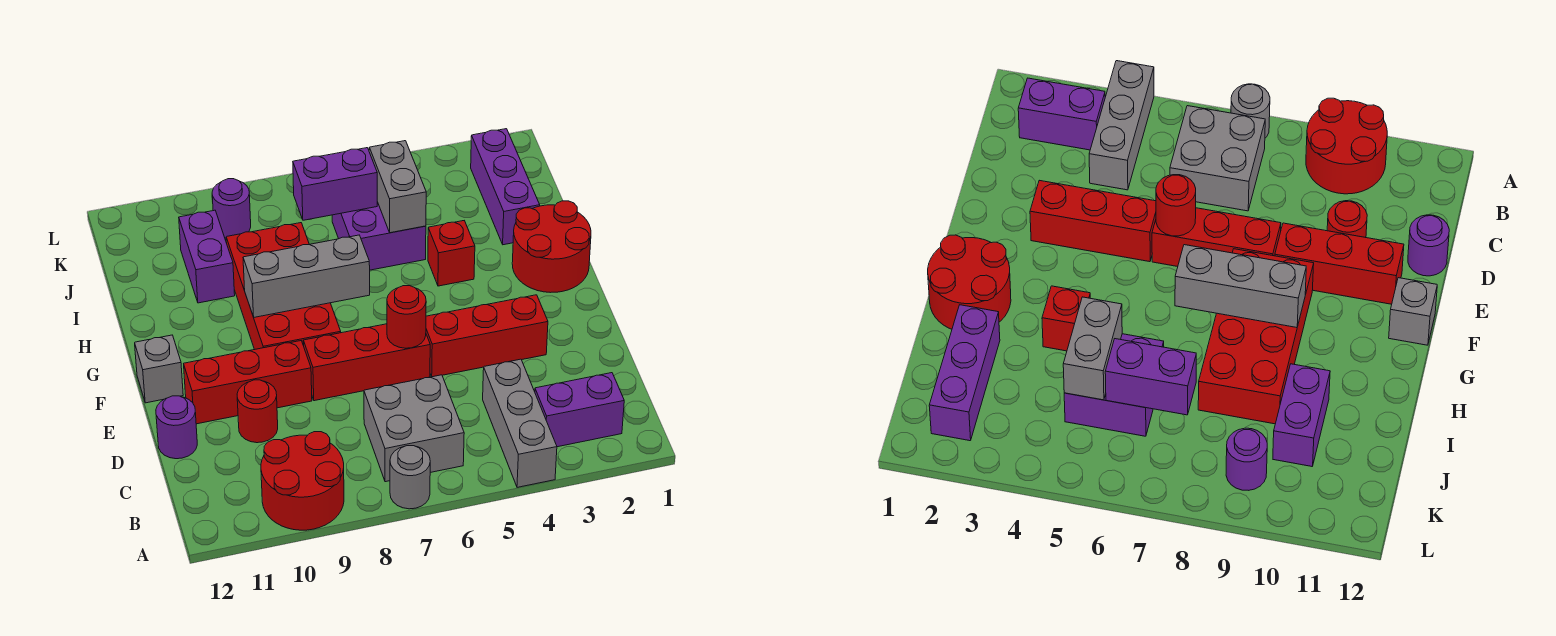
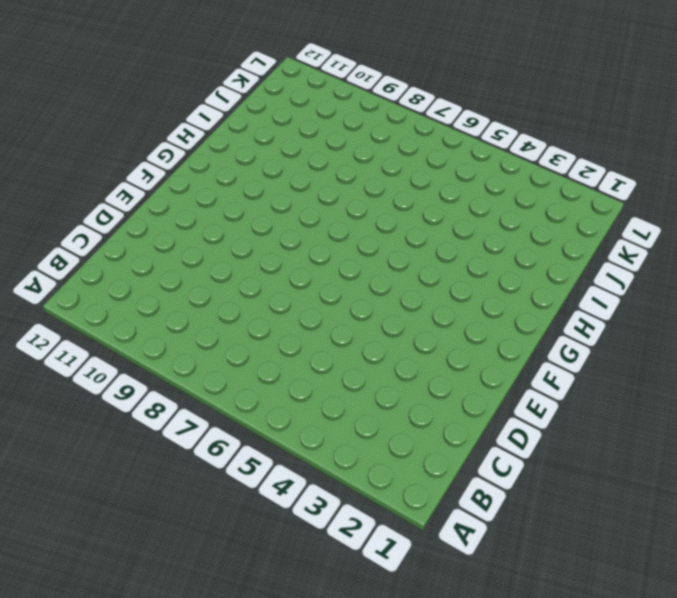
none -> grey 1x3 brick [483,359,557,487]
none -> grey 1x1 round brick [390,446,430,509]
none -> red 2x2 round brick [261,432,344,530]

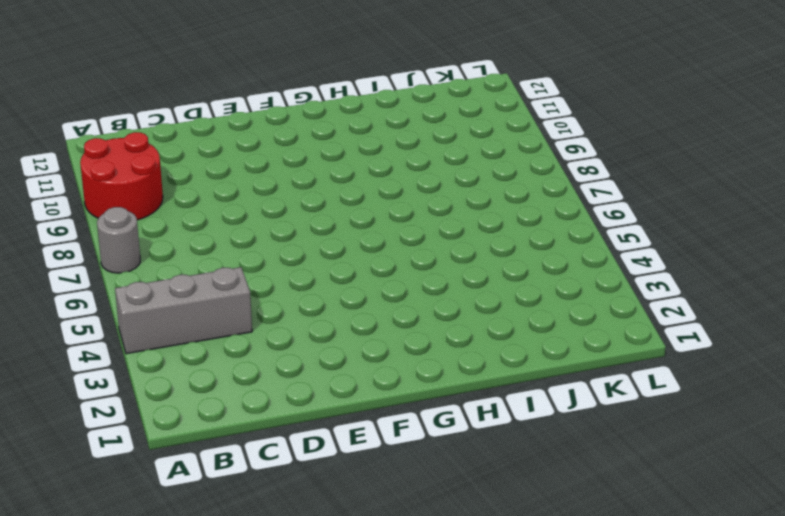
none -> purple 1x2 brick [535,373,624,447]
none -> grey 2x2 brick [364,375,464,482]
none -> red 1x1 round brick [237,380,278,443]

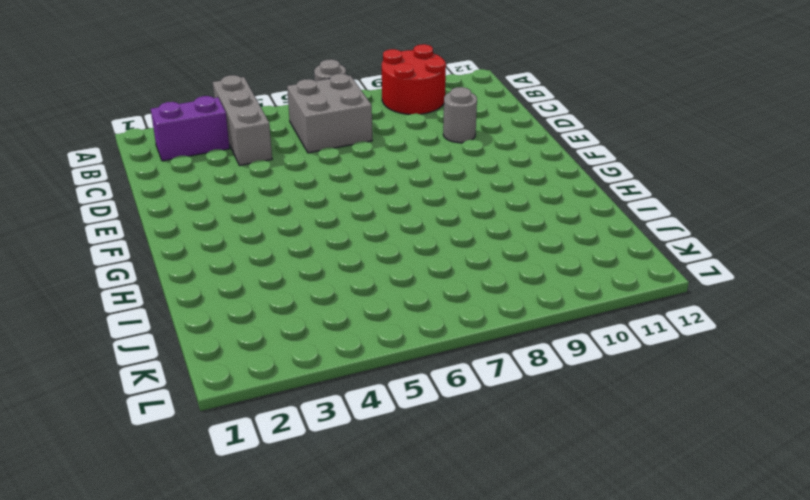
grey 1x1 round brick [443,87,477,143] -> red 1x1 round brick [237,380,278,443]
none -> purple 1x1 round brick [156,396,197,459]
none -> red 1x3 brick [426,295,548,377]
none -> red 1x3 brick [303,324,430,401]

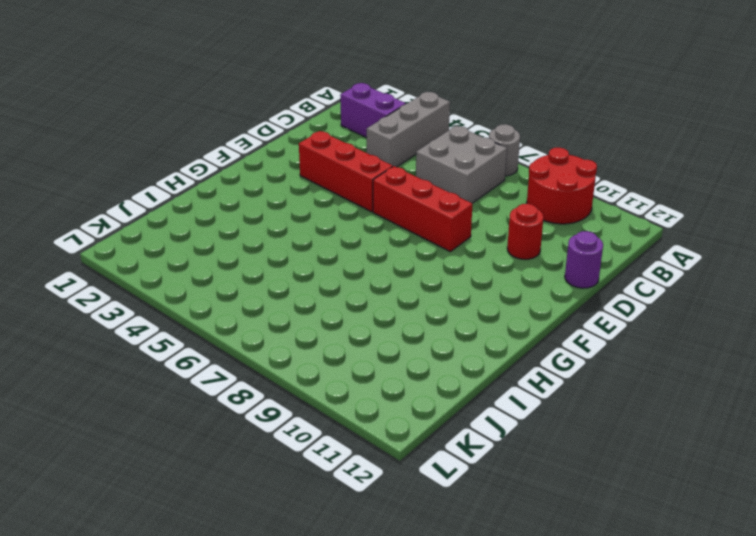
none -> red 1x3 brick [184,341,312,424]
none -> red 2x4 brick [226,223,341,350]
none -> grey 1x1 brick [135,335,183,403]

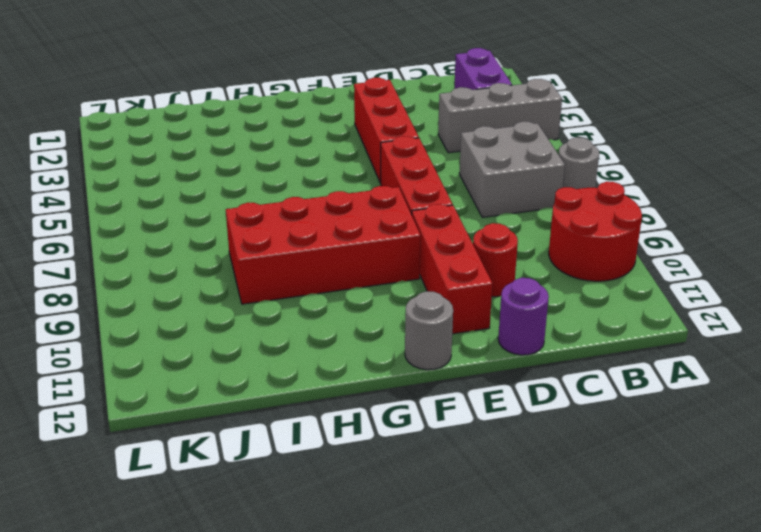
grey 1x1 round brick [405,291,453,370] -> grey 1x1 brick [135,335,183,403]
none -> red 2x2 round brick [512,201,591,293]
none -> red 1x1 brick [428,221,475,286]
none -> purple 1x3 brick [471,129,540,245]

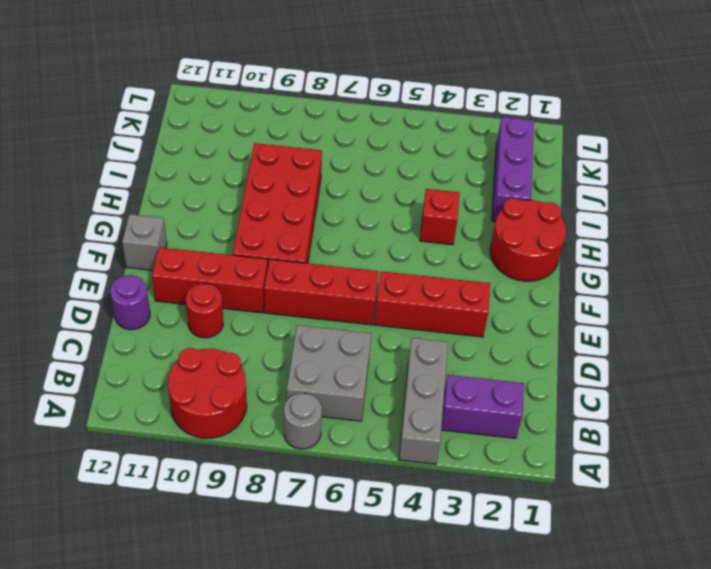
none -> purple 2x2 brick [332,202,426,270]
none -> purple 1x2 brick [179,210,235,303]
none -> purple 1x1 round brick [212,179,251,238]

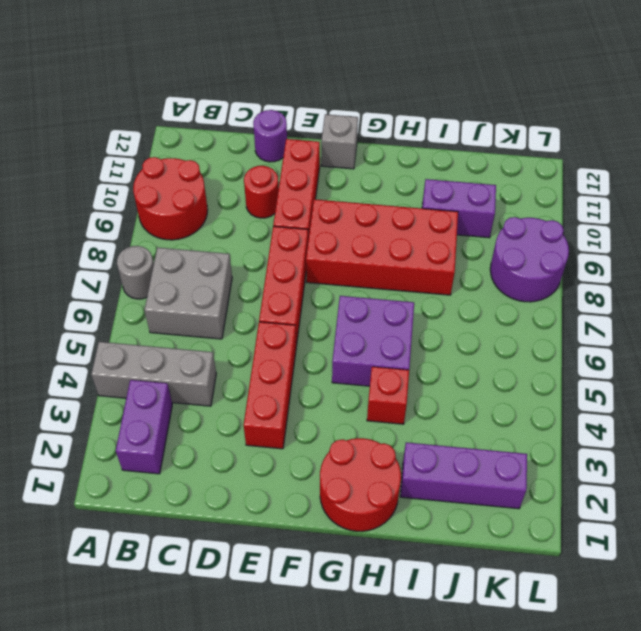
purple 2x2 brick [332,296,414,386] -> purple 2x2 brick moved to [332,202,426,270]
purple 2x2 round brick [490,217,569,302] -> purple 1x1 round brick [212,179,251,238]
none -> red 1x1 round brick [387,286,426,348]
none -> grey 1x3 brick [243,235,370,317]
none -> grey 1x2 brick [369,141,426,233]

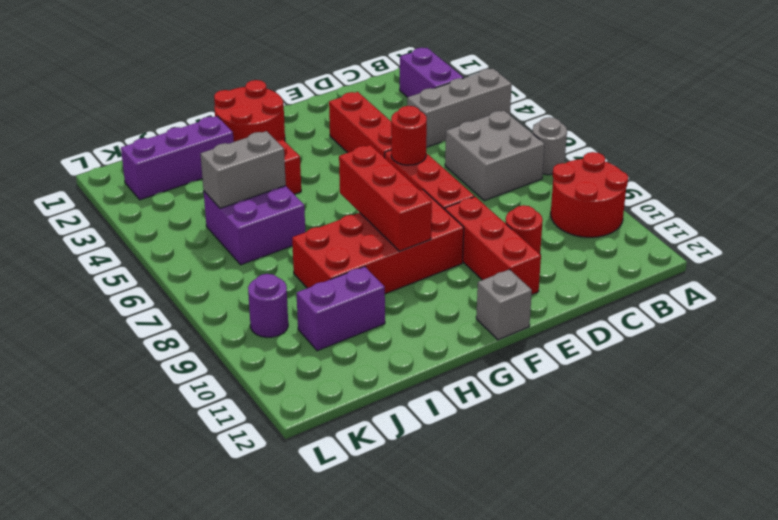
red 1x3 brick [339,145,432,251] -> grey 1x3 brick [243,235,370,317]
none -> purple 1x1 round brick [156,396,197,459]
none -> purple 1x2 brick [293,148,377,220]

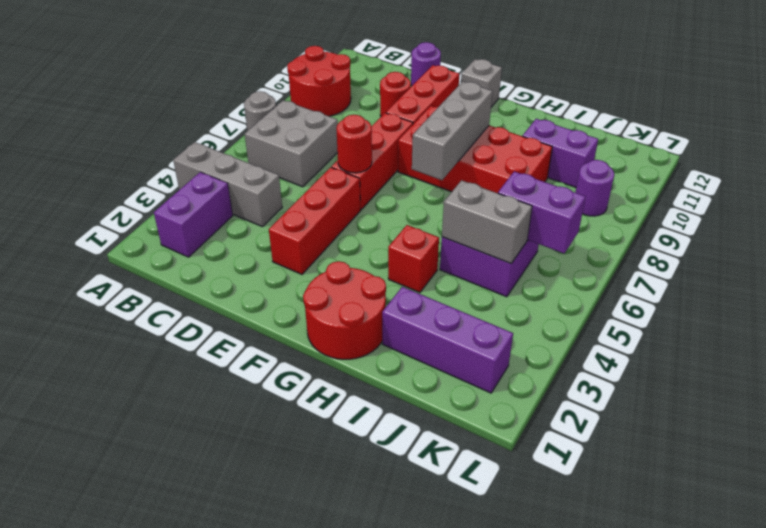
purple 1x2 brick [498,171,586,253] -> purple 1x2 brick turned to [293,148,377,220]

